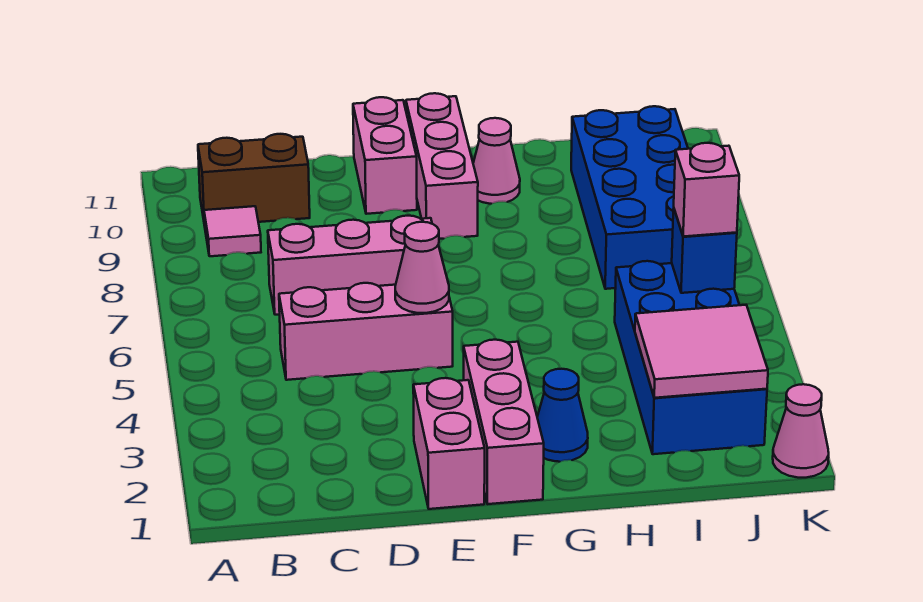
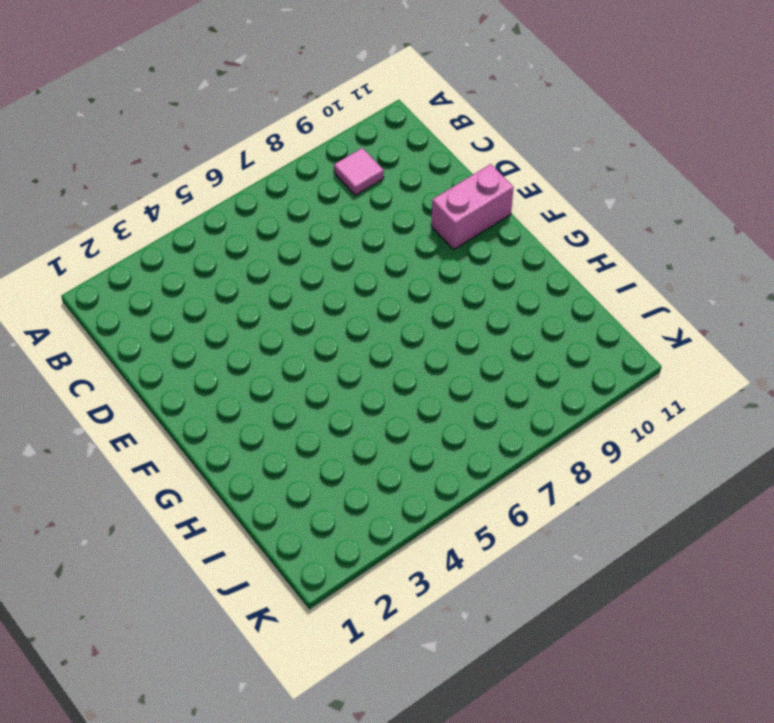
none -> brown 1x2 brick [198,134,310,225]
none -> pink 1x3 brick [279,283,453,380]
none -> pink 1x3 brick [268,216,432,315]

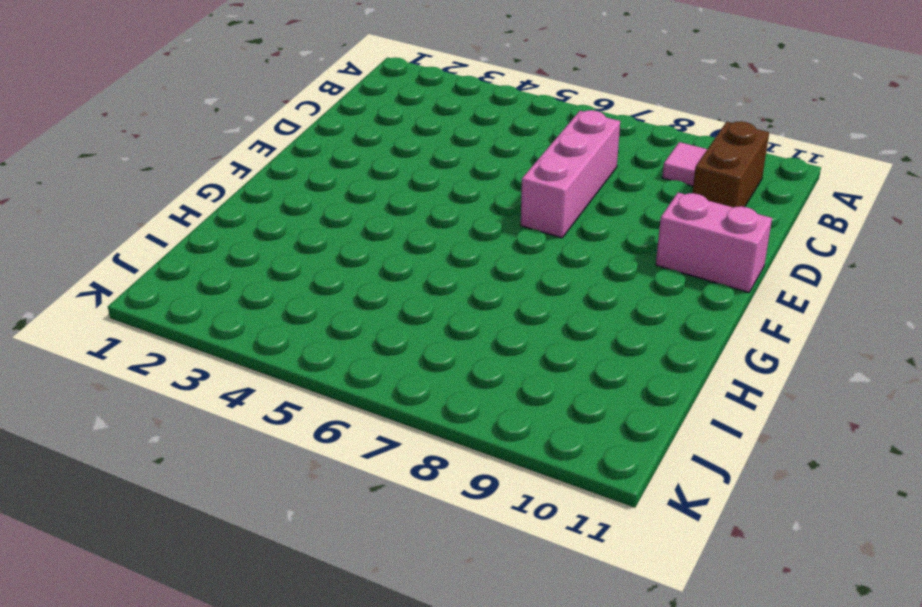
none -> pink 1x3 brick [279,283,453,380]
none -> pink 1x2 brick [413,378,485,509]
none -> pink 1x3 brick [464,340,544,504]

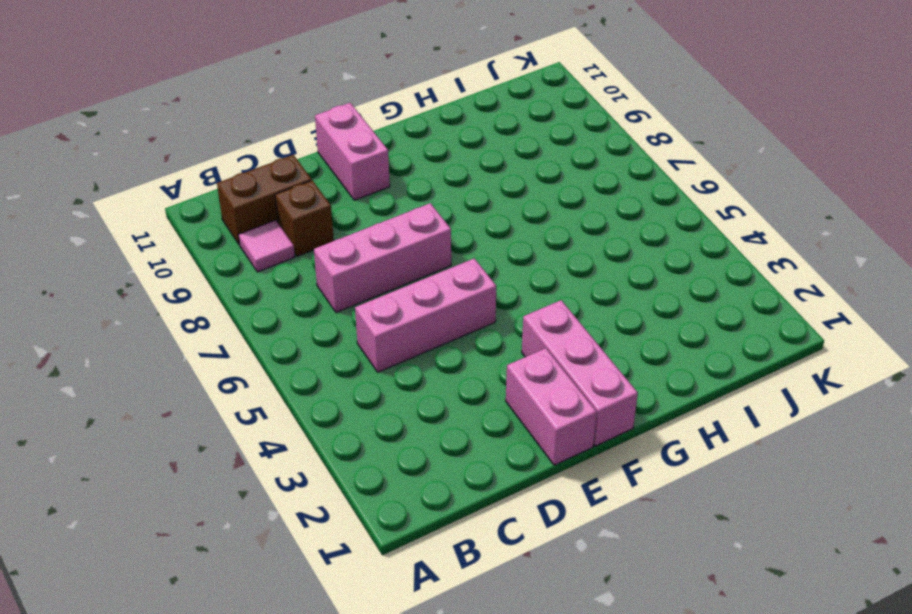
brown 1x1 brick [275,180,334,256] -> none
none -> pink 1x3 brick [406,93,478,239]
none -> blue 1x1 cone [537,369,588,462]
none -> pink 1x1 cone [473,118,520,204]

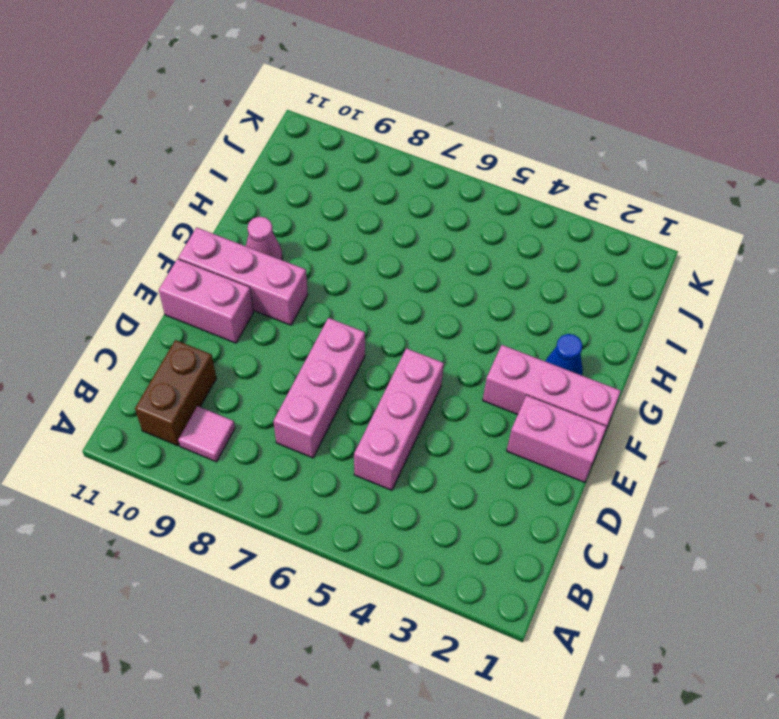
none -> blue 2x4 brick [615,261,767,454]
none -> blue 2x4 brick [571,106,688,289]
none -> pink 1x1 cone [773,384,829,478]

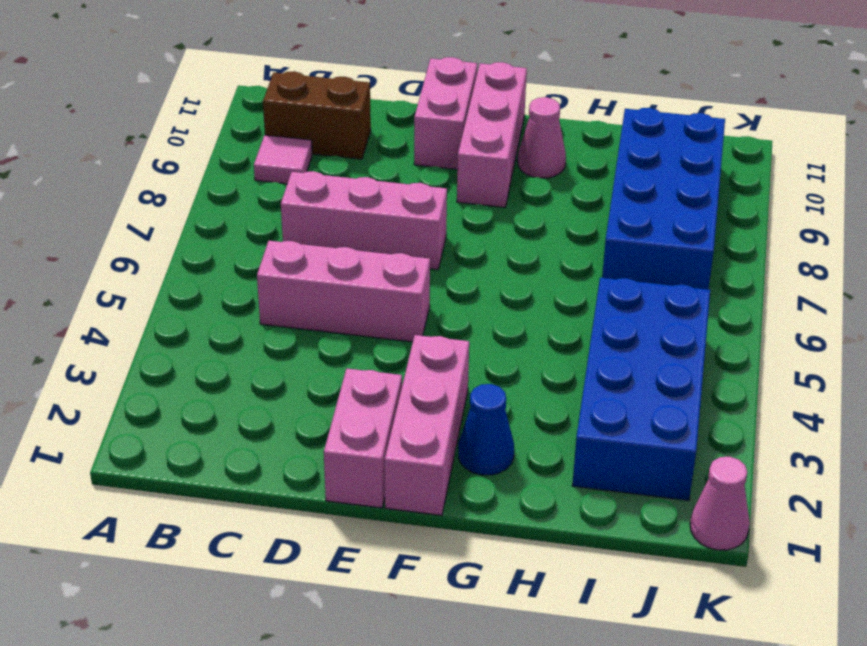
none -> pink 1x1 cone [395,222,449,313]
none -> pink 2x2 tile [635,305,768,398]
none -> blue 1x1 brick [672,209,737,293]

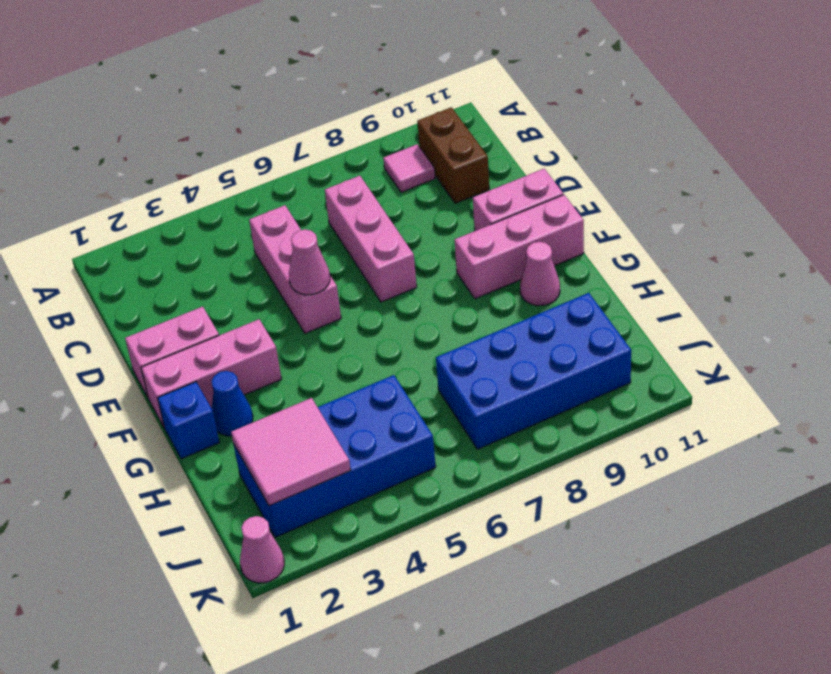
blue 1x1 brick [158,382,219,459] -> blue 1x1 brick moved to [672,209,737,293]
none -> pink 1x1 brick [674,143,739,237]

